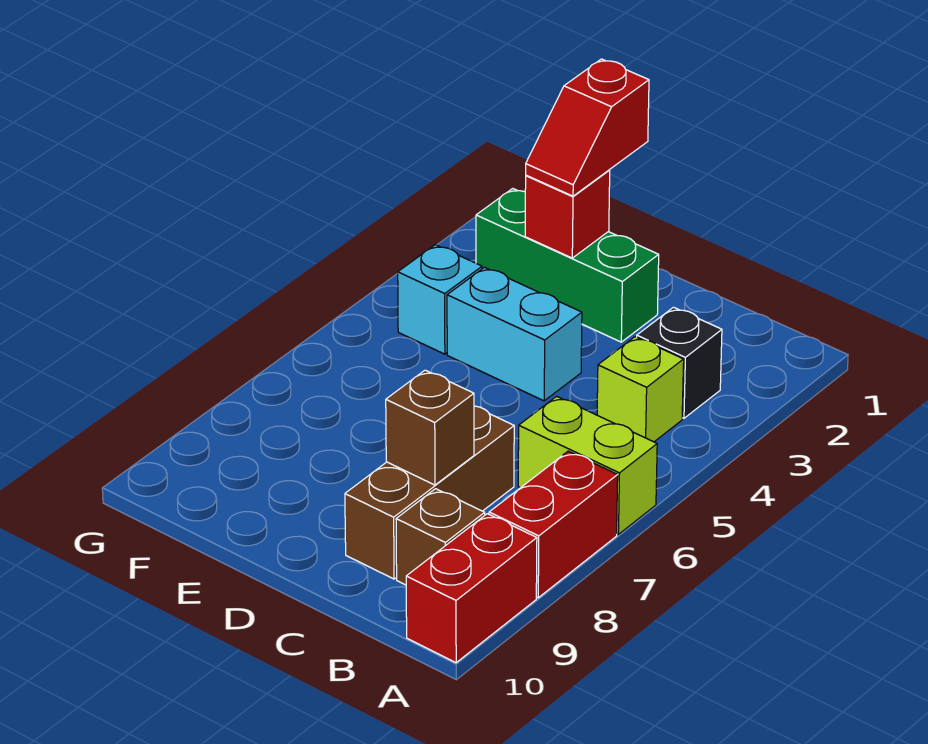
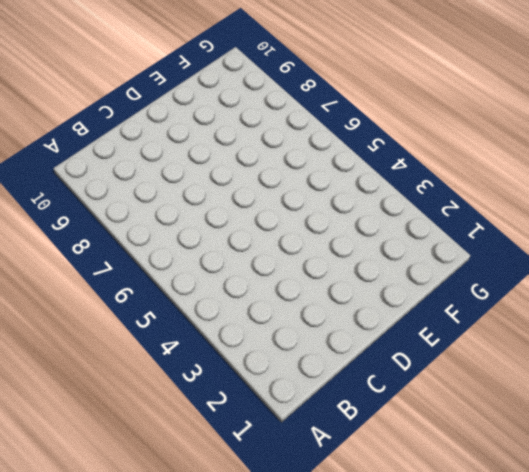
none -> lime 1x2 brick [518,396,657,534]
none -> red 1x2 brick [489,451,618,598]
none -> red 1x2 brick [406,514,537,663]

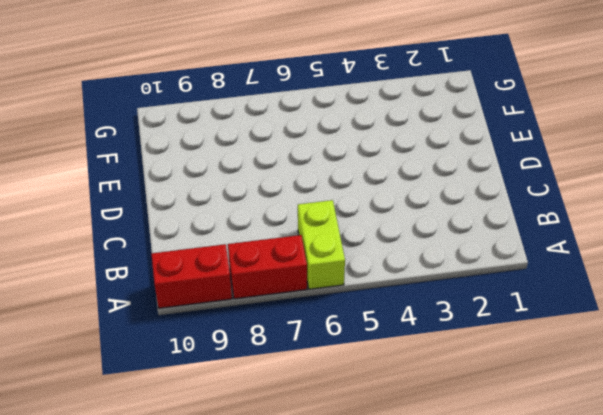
none -> black 1x1 brick [637,307,722,418]
none -> lime 1x1 brick [597,337,684,442]
none -> brown 1x1 brick [396,489,485,585]

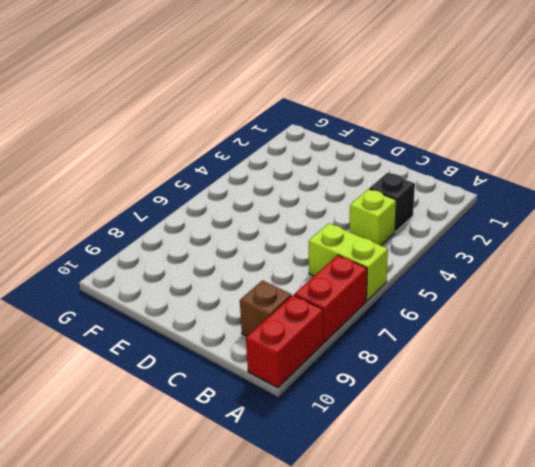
none -> brown 1x3 brick [345,406,514,579]
none -> green 1x3 brick [476,189,659,342]
none -> cyan 1x2 brick [447,267,582,401]

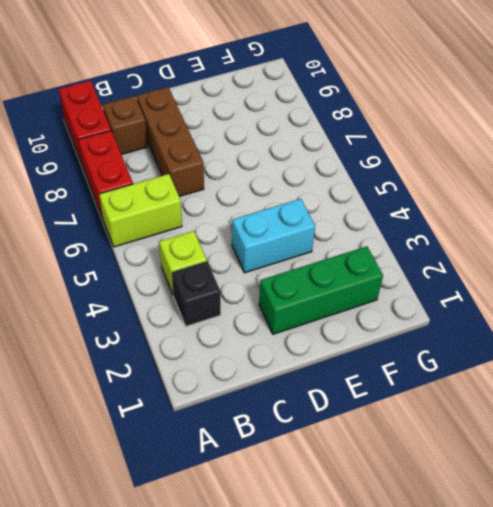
none -> cyan 1x1 brick [398,245,482,354]
none -> brown 1x1 brick [386,370,474,485]
none -> red 1x1 brick [525,170,610,258]

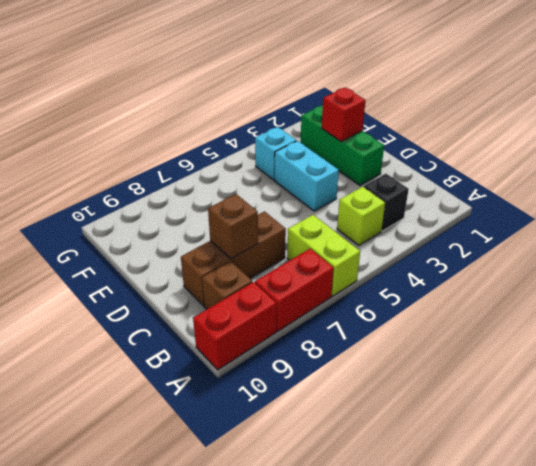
none -> red 1x2 slope [526,59,649,196]

